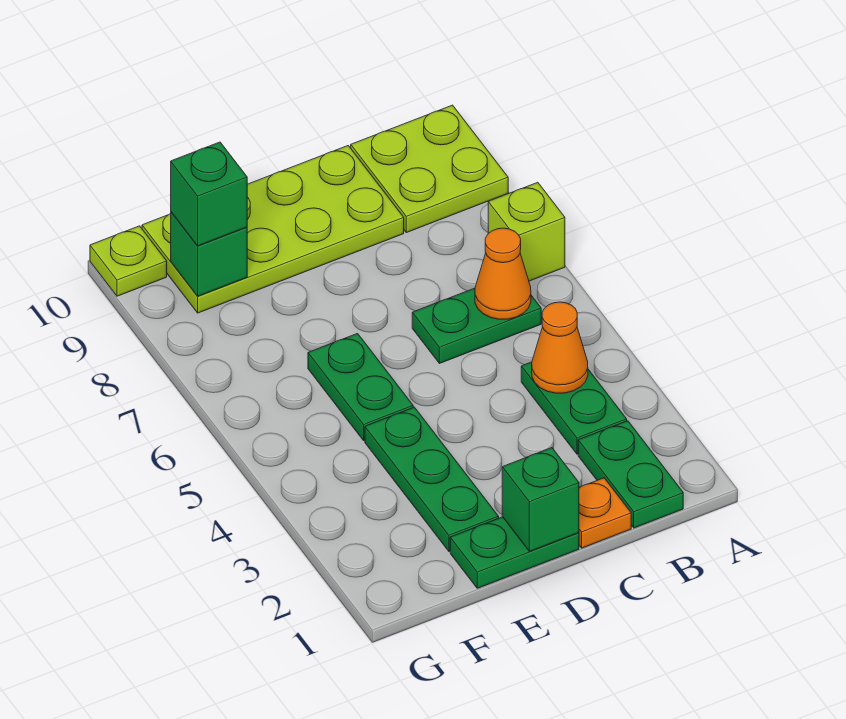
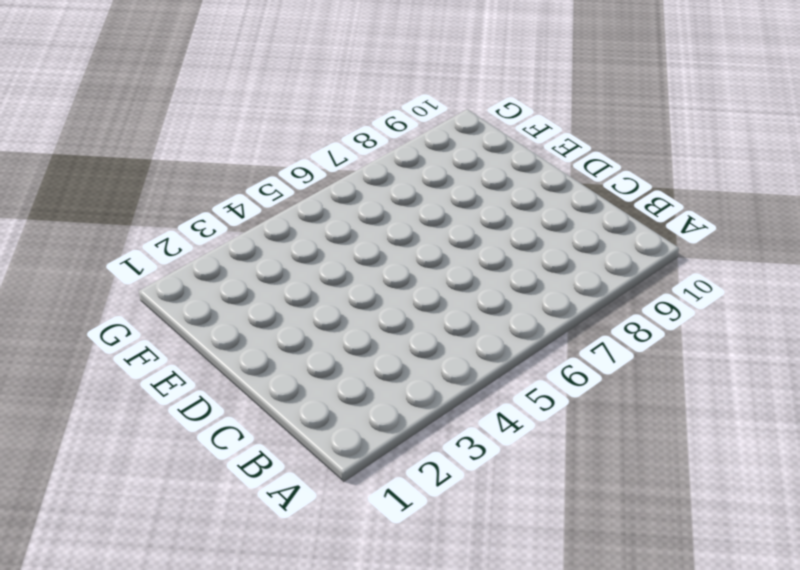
none -> lime 1x1 brick [488,182,565,281]
none -> lime 2x2 plate [351,105,508,233]
none -> green 1x2 plate [578,421,683,528]

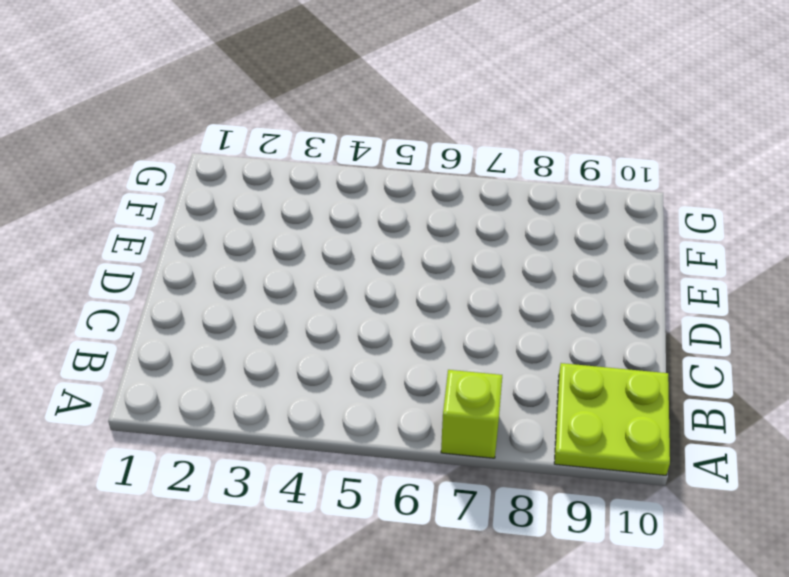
none -> green 1x2 plate [578,421,683,528]
none -> green 1x2 plate [521,362,627,454]
none -> green 1x2 plate [412,288,541,364]

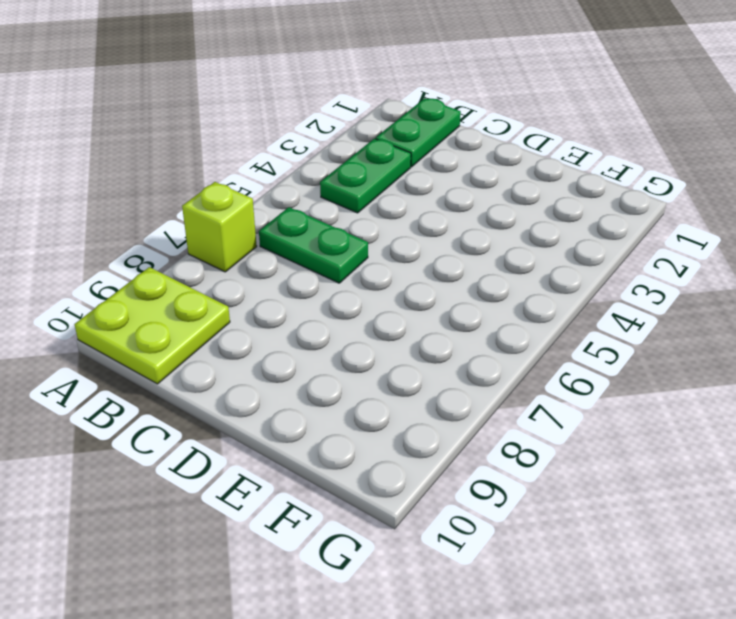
none -> orange 1x1 plate [579,478,631,548]
none -> lime 2x4 plate [142,146,404,313]
none -> green 1x2 plate [450,517,579,588]

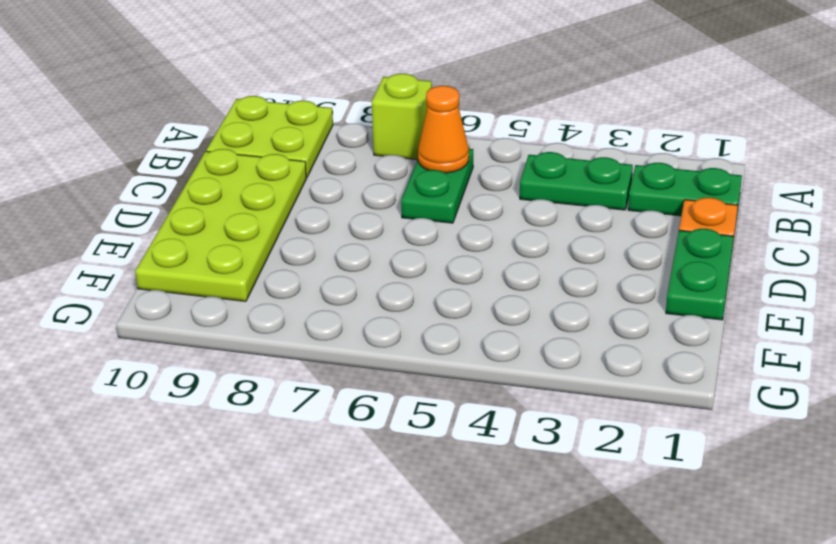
none -> green 1x3 plate [365,407,499,551]
none -> green 1x2 plate [308,334,413,440]
none -> lime 1x1 plate [90,226,167,296]

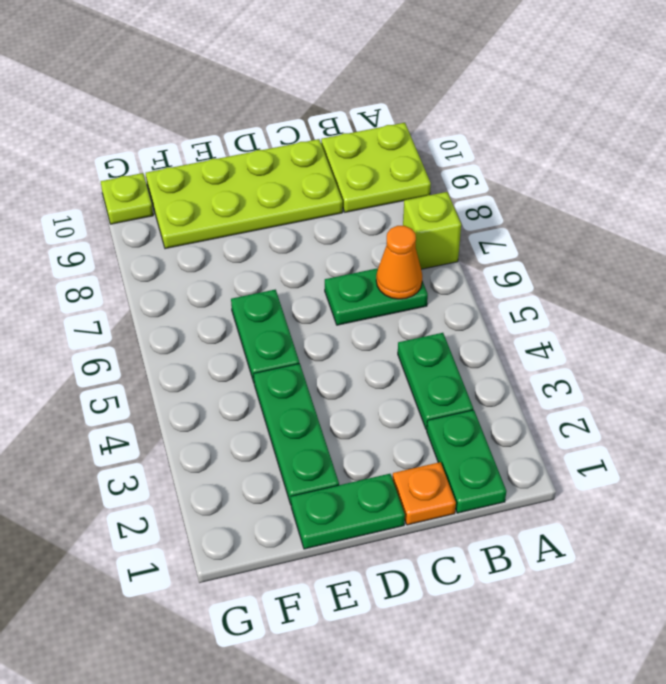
none -> orange 1x1 cone [532,302,588,393]
none -> green 1x1 brick [502,448,579,552]
none -> green 1x1 brick [171,212,247,296]

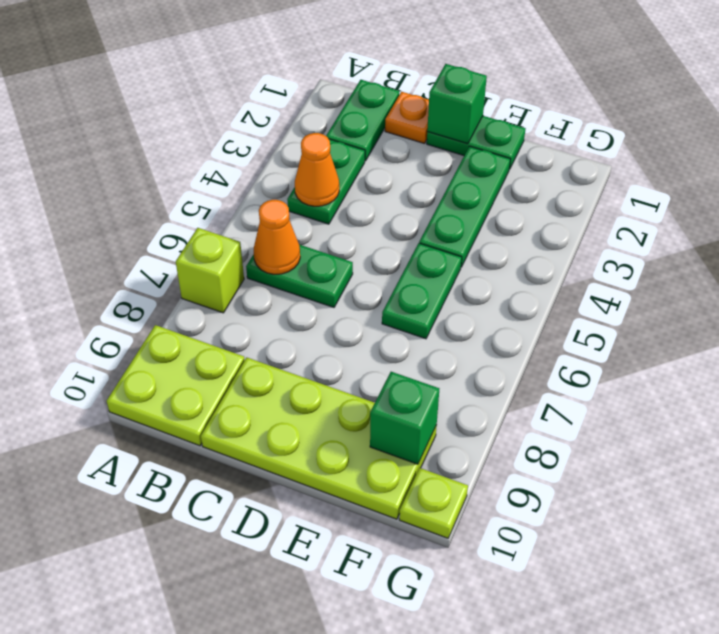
none -> green 1x1 brick [171,142,247,246]

